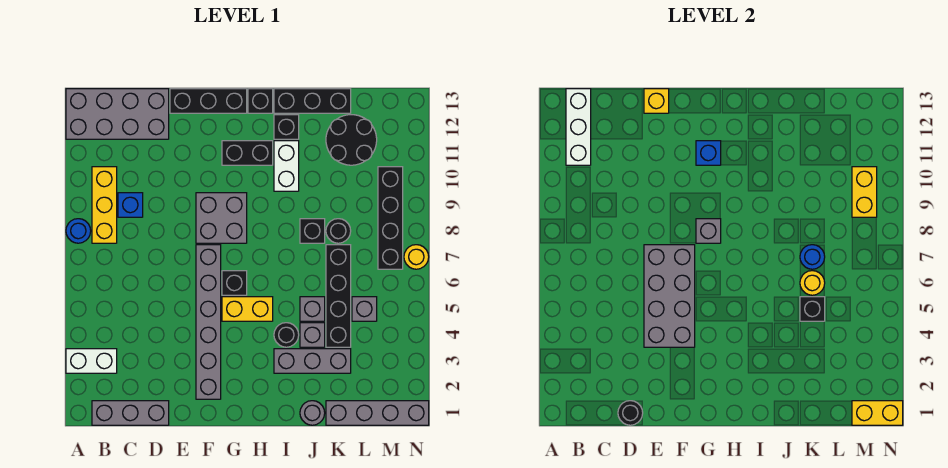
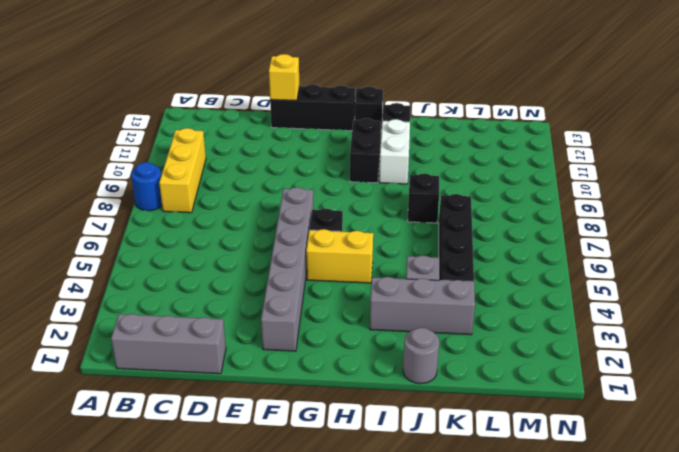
black 1x2 brick [350,118,381,183] -> black 1x2 brick turned to [222,141,273,165]
none -> white 1x2 brick [66,349,117,373]
none -> grey 2x4 brick [66,89,169,139]
none -> blue 1x1 brick [118,193,143,217]
none -> grey 2x2 brick [196,193,247,243]

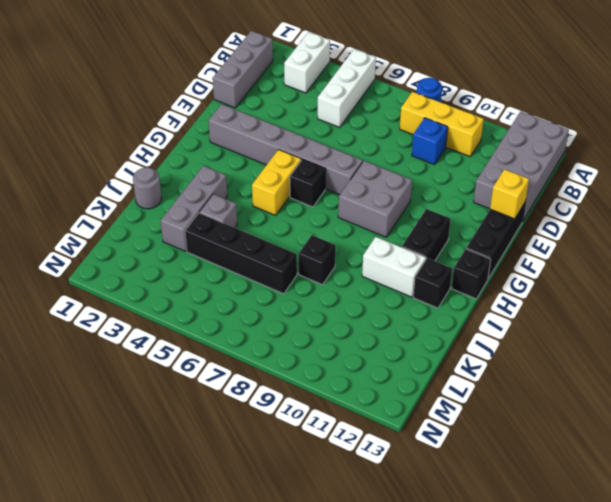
white 1x3 brick [318,49,376,127] -> white 1x3 brick turned to [566,89,591,165]
none -> black 1x1 round brick [274,323,299,347]
none -> black 1x3 brick [274,89,351,113]
none -> grey 1x1 brick [300,297,325,321]
none -> grey 1x4 brick [326,401,429,425]

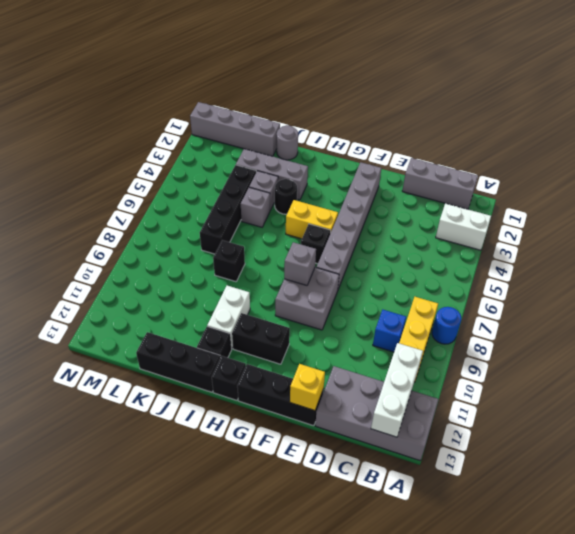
none -> black 1x1 round brick [326,219,351,243]
none -> black 2x2 round brick [326,115,377,165]
none -> grey 1x1 brick [352,297,377,321]
none -> black 1x4 brick [378,167,403,269]

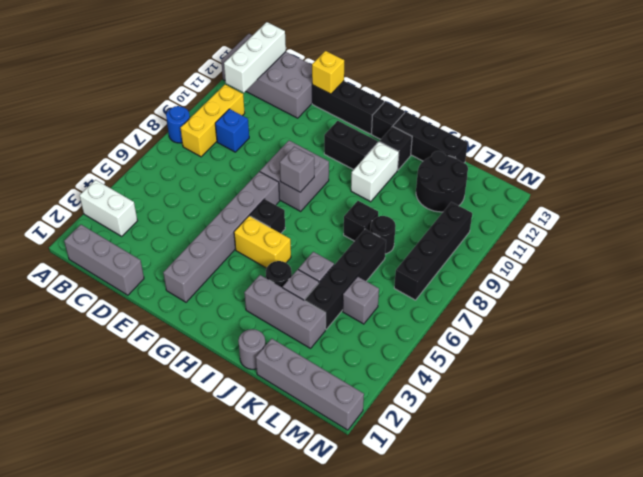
none -> yellow 1x1 round brick [404,245,429,269]
none -> black 1x1 round brick [618,401,643,425]
none -> grey 2x4 brick [644,245,695,347]
none -> blue 1x1 brick [696,141,721,165]

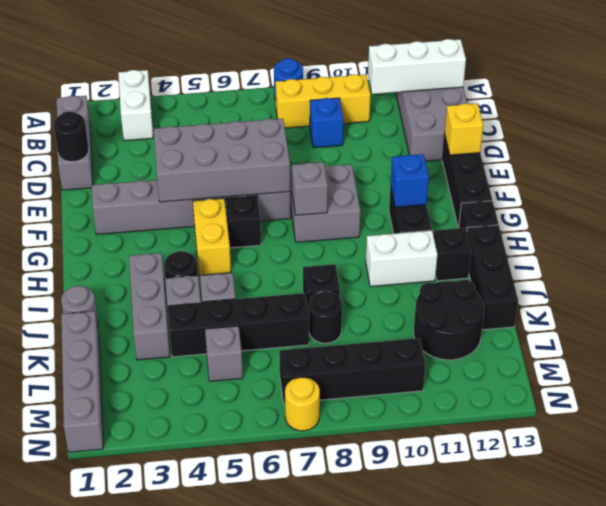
none -> black 1x1 brick [800,297,825,321]
none -> yellow 1x1 round brick [800,271,825,295]
none -> blue 1x1 round brick [800,245,825,269]
none -> yellow 1x2 brick [852,401,903,425]

